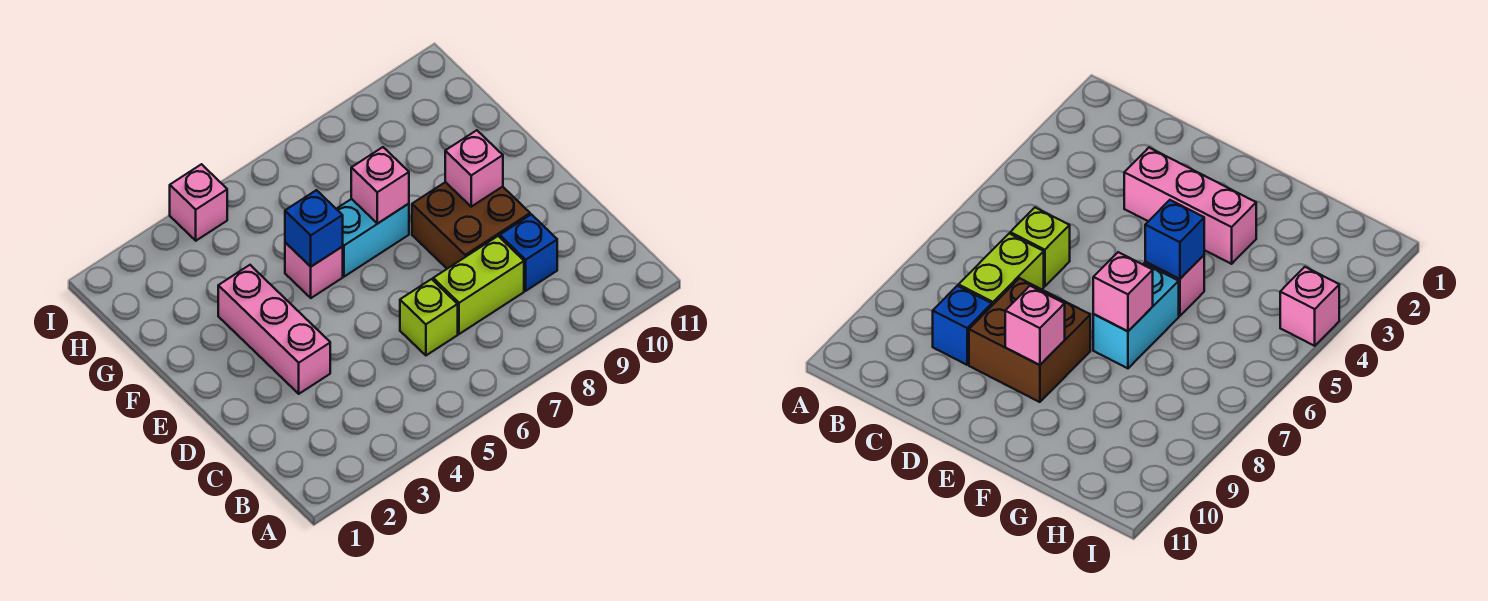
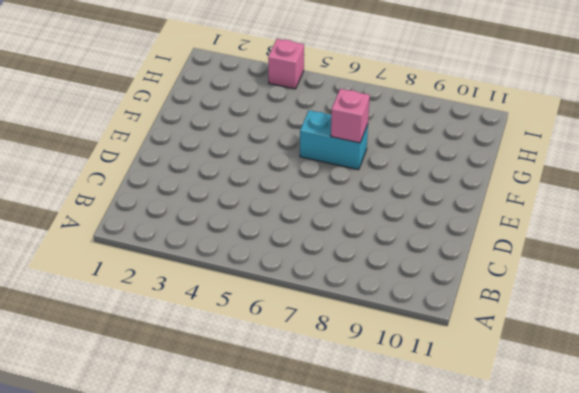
none -> lime 1x1 brick [400,279,458,355]
none -> lime 1x2 brick [433,236,524,334]

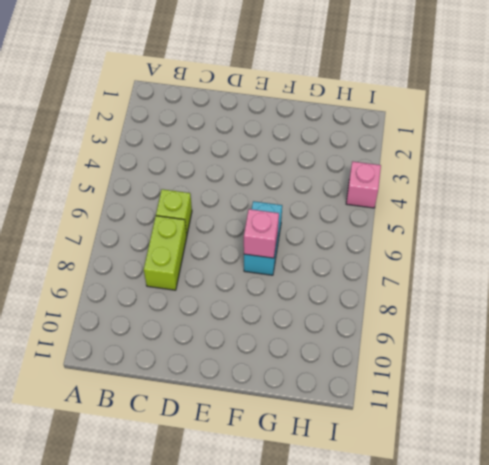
none -> blue 1x1 brick [500,214,557,291]
none -> pink 1x3 brick [218,265,330,394]

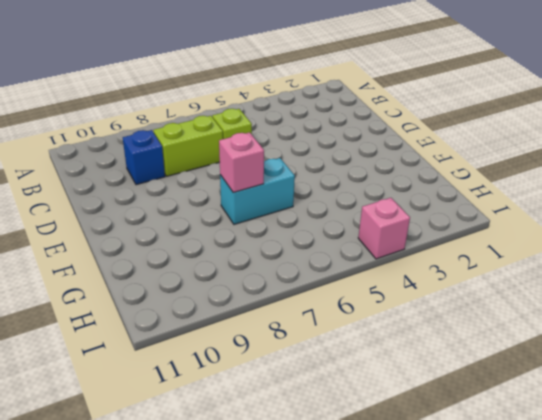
none -> pink 1x3 brick [218,265,330,394]
none -> brown 2x2 brick [412,182,530,269]

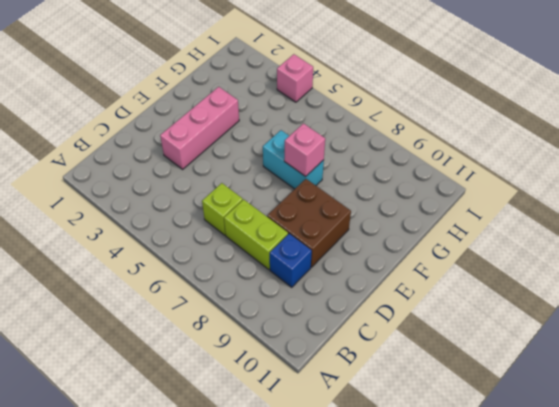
none -> pink 1x1 brick [285,242,343,298]
none -> pink 1x1 brick [445,130,503,207]

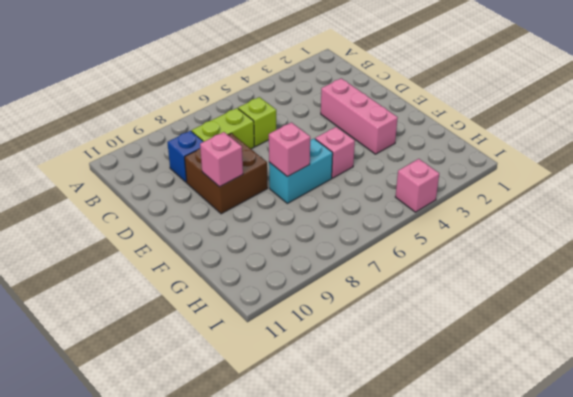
none -> blue 1x1 brick [285,190,343,266]

